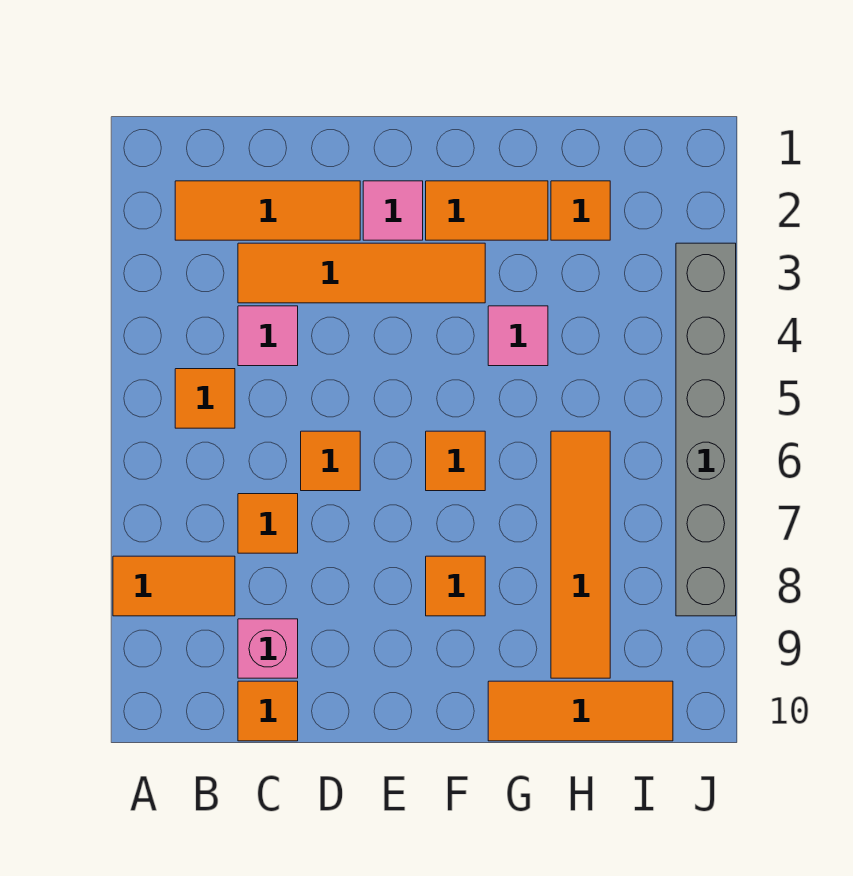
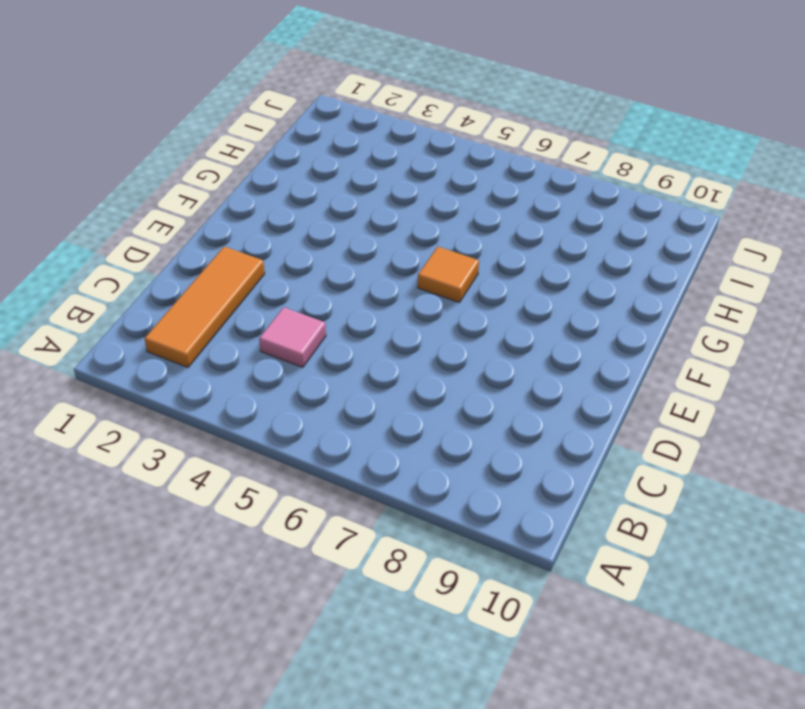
none -> orange 1x2 tile [113,556,235,616]
none -> orange 1x1 tile [175,369,235,428]
none -> orange 1x4 tile [238,243,485,303]

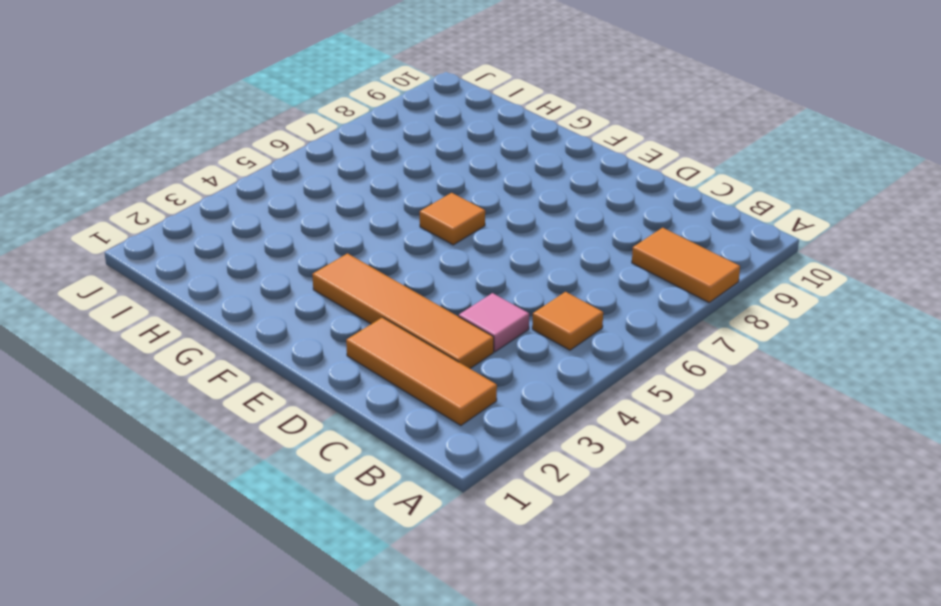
none -> orange 1x1 tile [238,494,298,553]
none -> pink 1x1 brick [238,619,298,678]
none -> orange 1x1 tile [238,681,298,741]

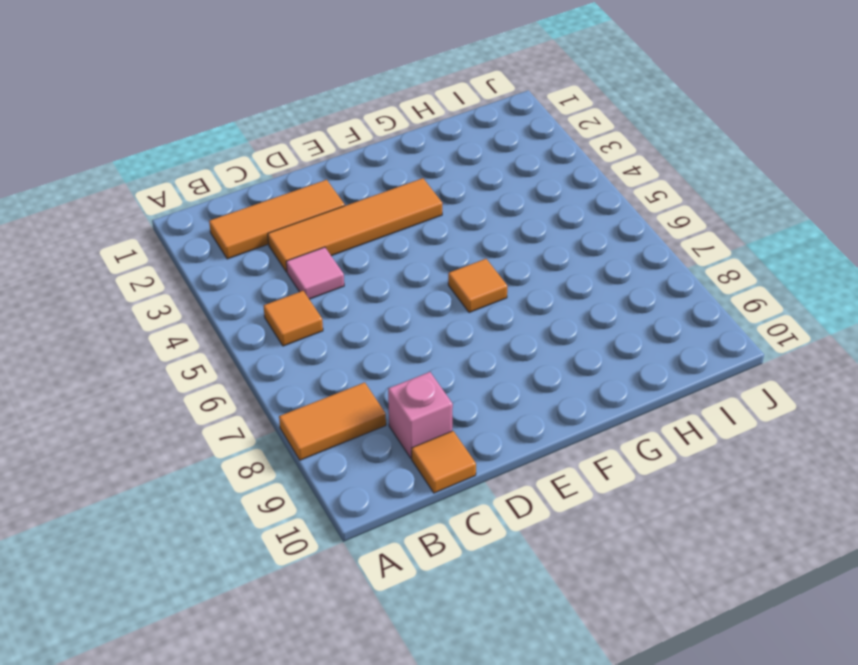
none -> orange 1x1 tile [238,494,298,553]
none -> orange 1x1 tile [301,431,360,491]
none -> pink 1x1 tile [363,181,423,240]

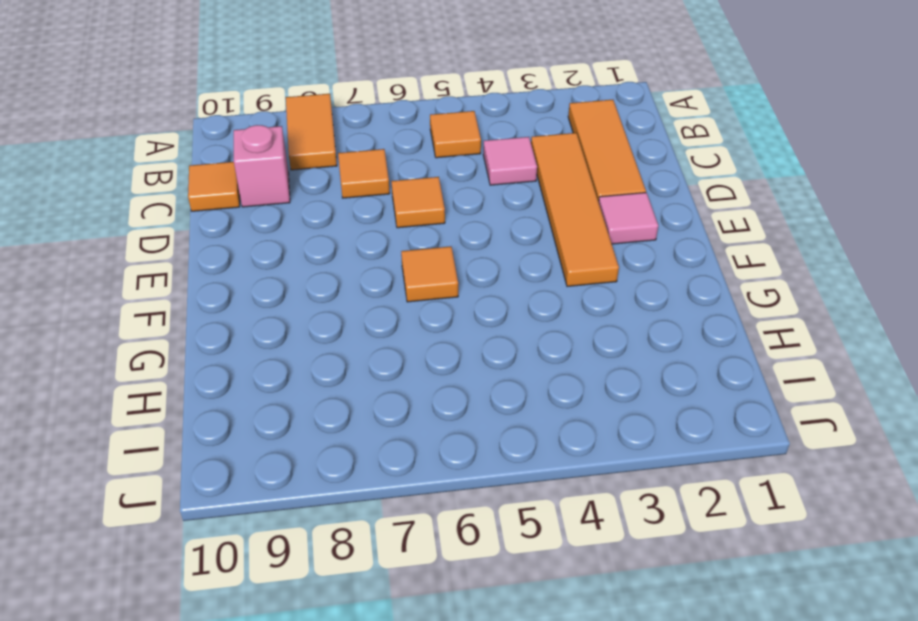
none -> orange 1x2 tile [426,181,548,240]
none -> orange 1x1 tile [426,556,485,616]
none -> pink 1x1 tile [488,306,548,366]

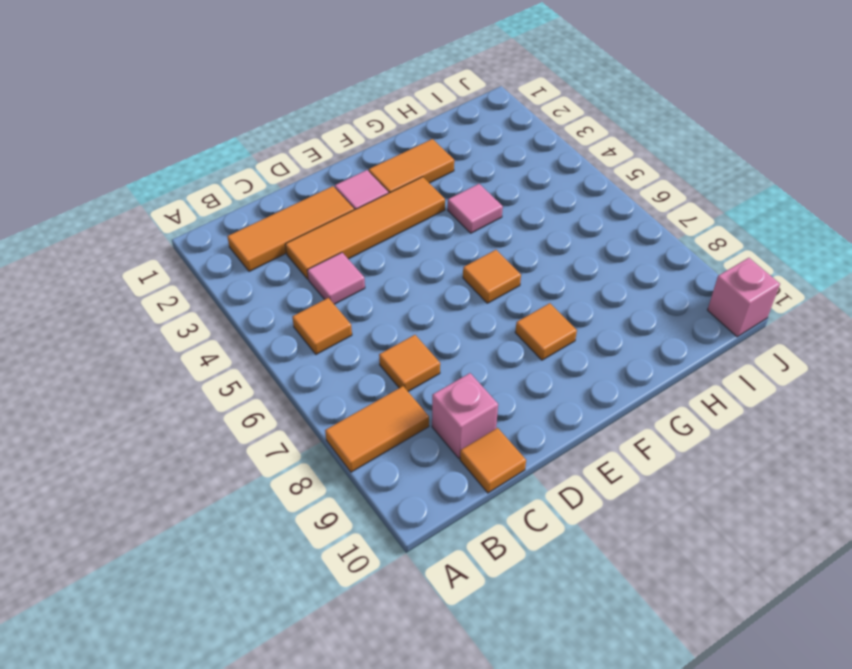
pink 1x1 brick [708,258,780,337] -> none
none -> orange 1x1 tile [301,431,360,491]
none -> orange 1x3 tile [488,681,673,741]
none -> orange 1x1 tile [551,181,610,240]

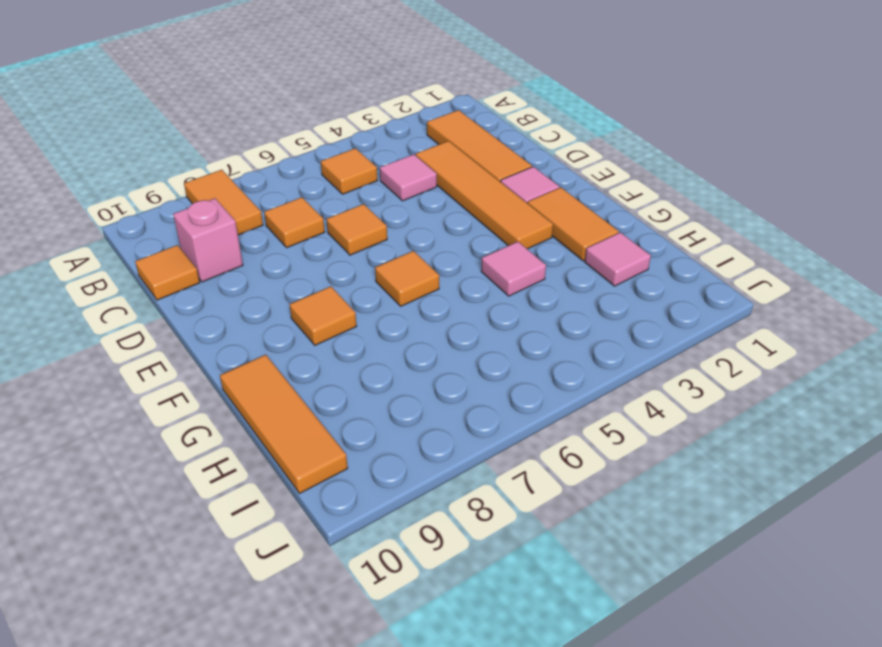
pink 1x1 tile [585,232,651,286] -> orange 1x1 tile [551,181,610,240]
none -> orange 1x4 tile [551,431,610,678]
none -> grey 1x6 brick [676,243,736,616]

